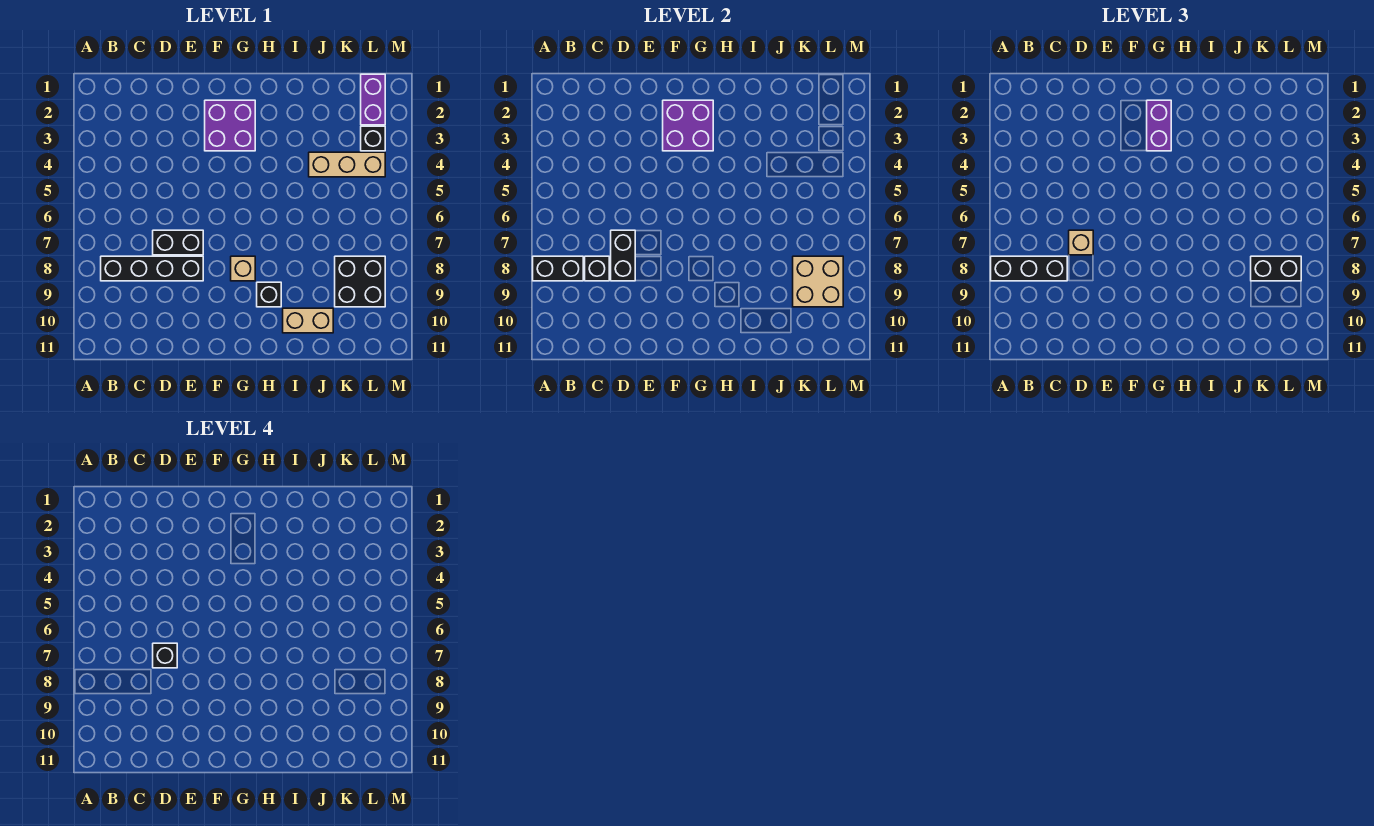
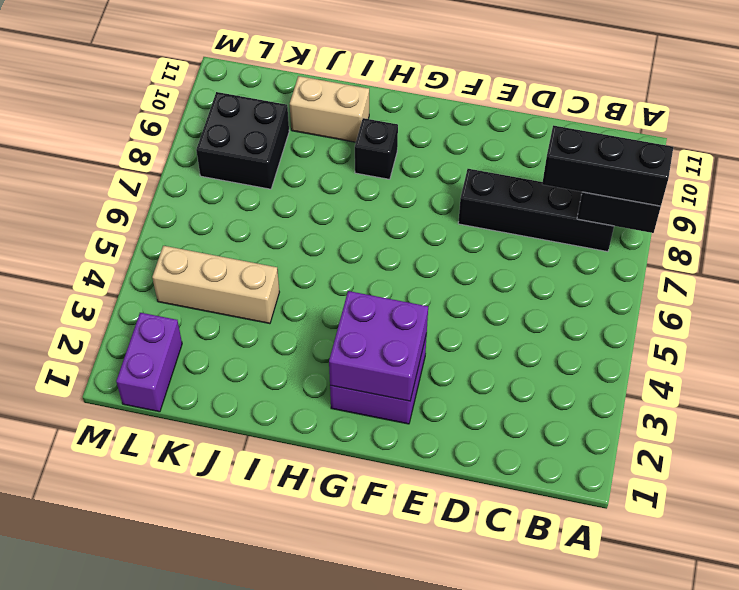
none -> black 1x2 brick [153,230,203,255]
none -> tan 1x1 brick [231,256,255,281]
none -> black 1x1 brick [361,126,385,151]

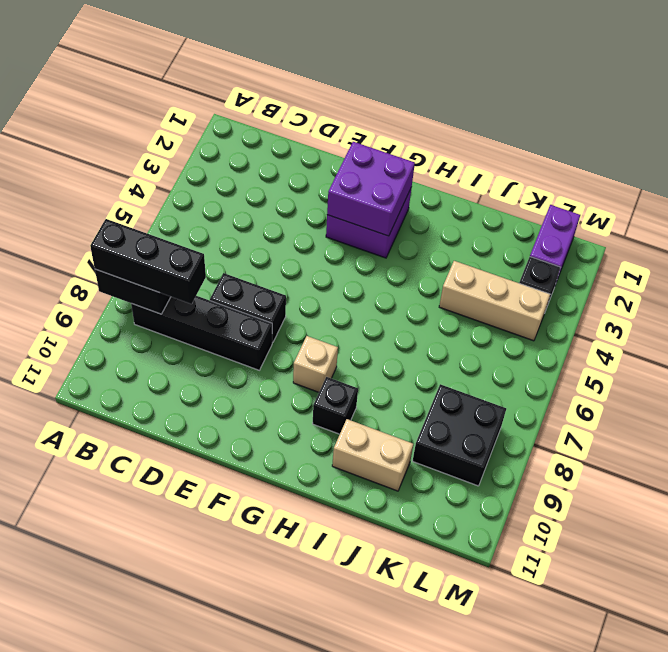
none -> black 1x1 brick [585,256,609,281]
none -> black 1x2 brick [611,230,635,281]
none -> tan 2x2 brick [793,256,843,307]

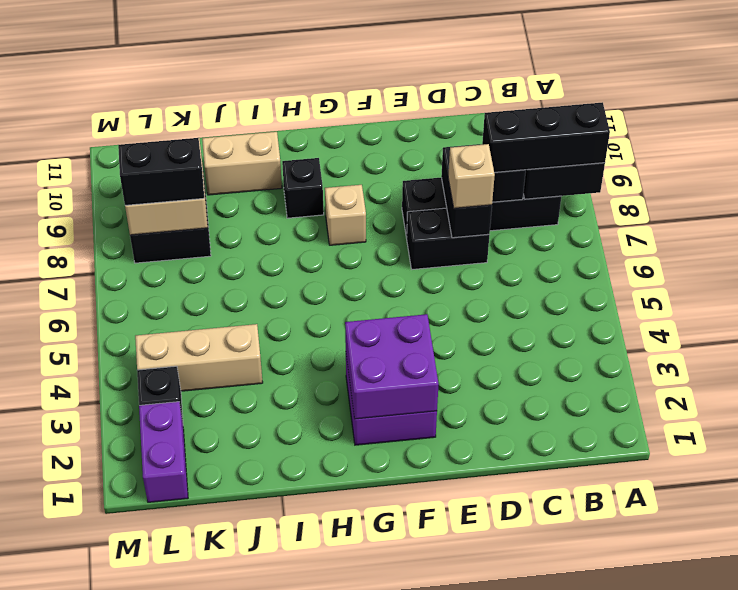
none -> purple 1x2 brick [1147,100,1171,151]
none -> black 1x1 brick [153,643,177,668]

